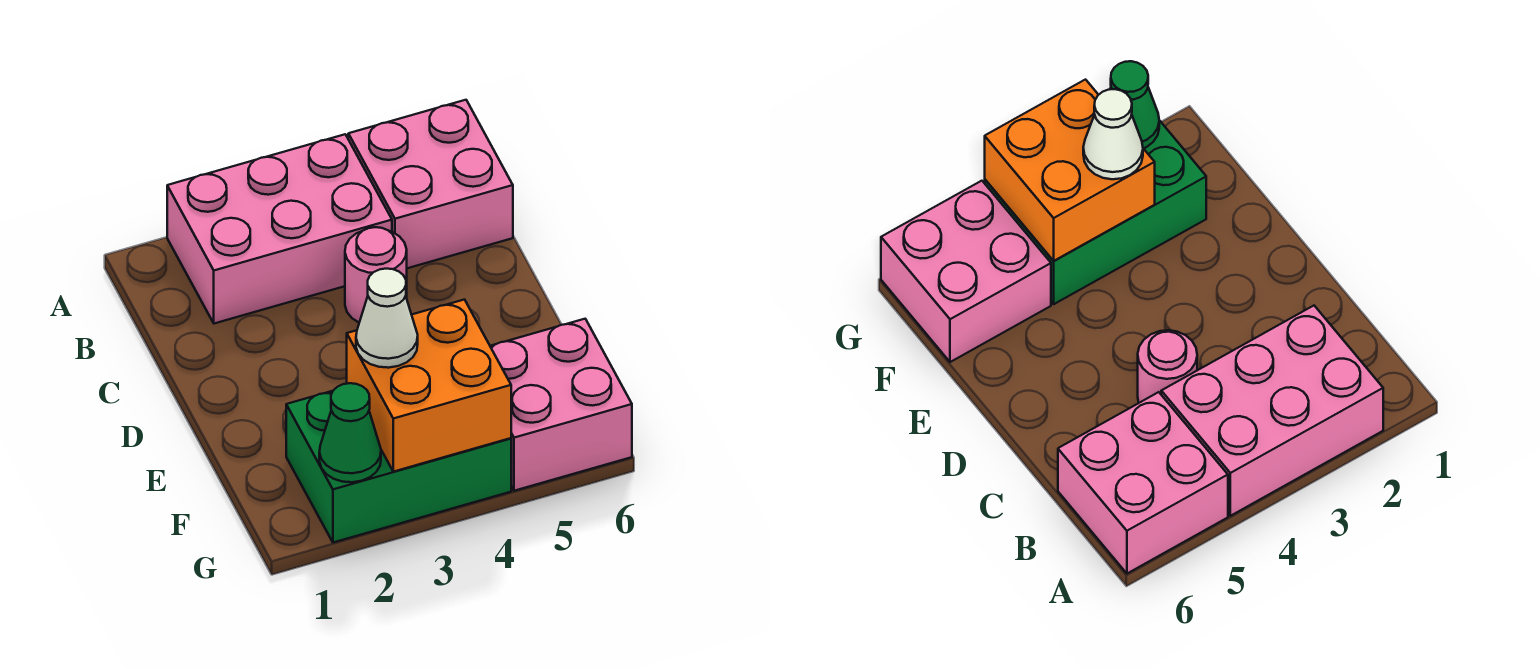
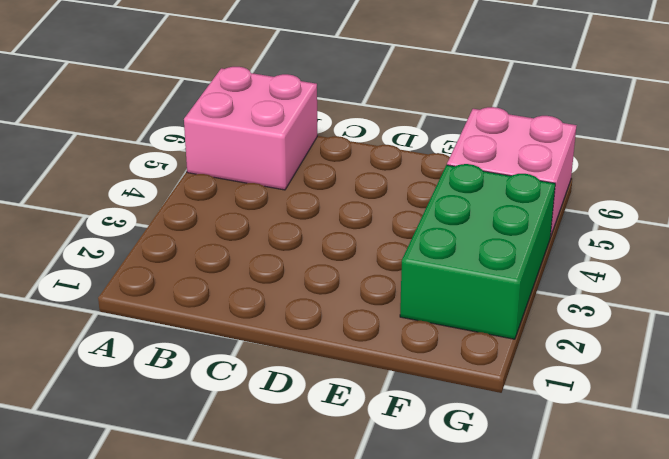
none -> pink 2x3 brick [167,134,392,324]
none -> pink 1x1 round brick [345,227,407,322]

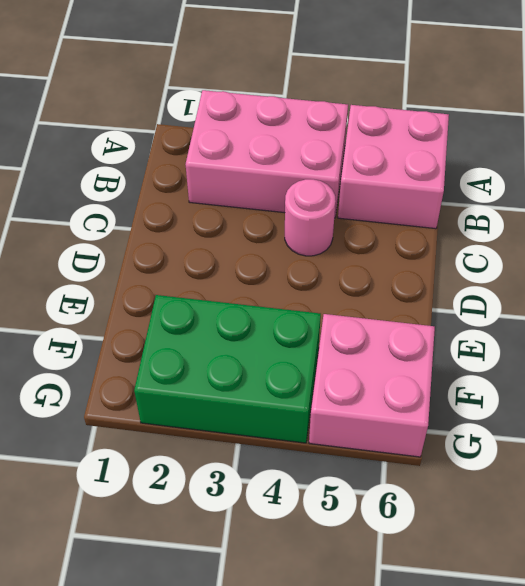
none -> orange 2x2 brick [347,300,511,472]
none -> green 1x1 cone [319,383,381,482]

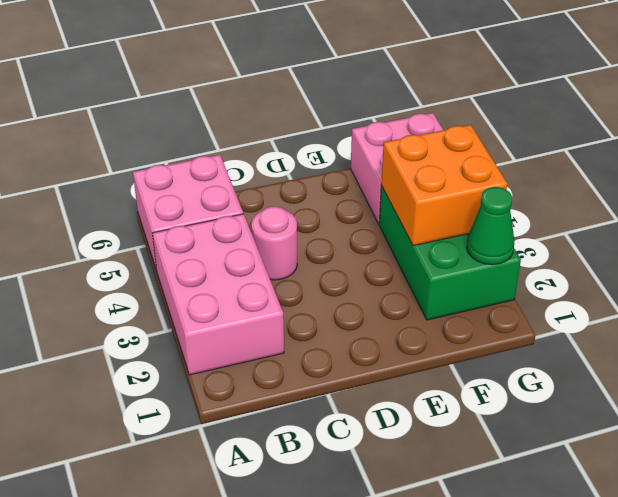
none -> white 1x1 cone [356,269,418,368]

